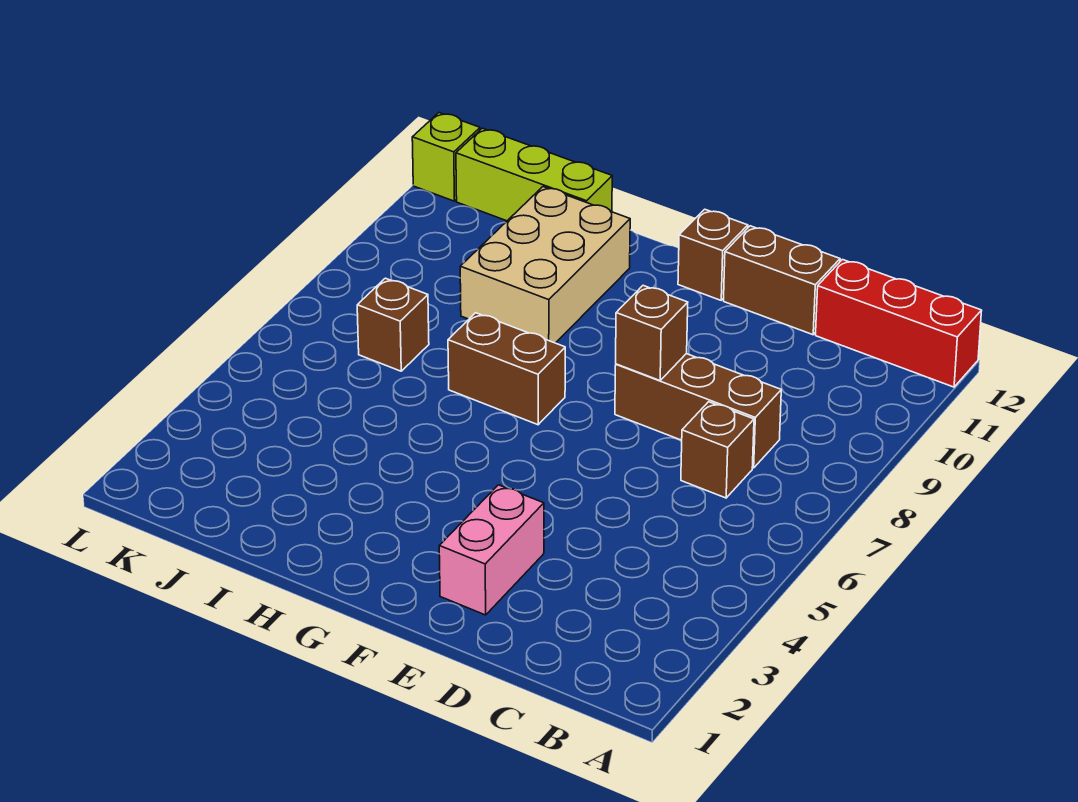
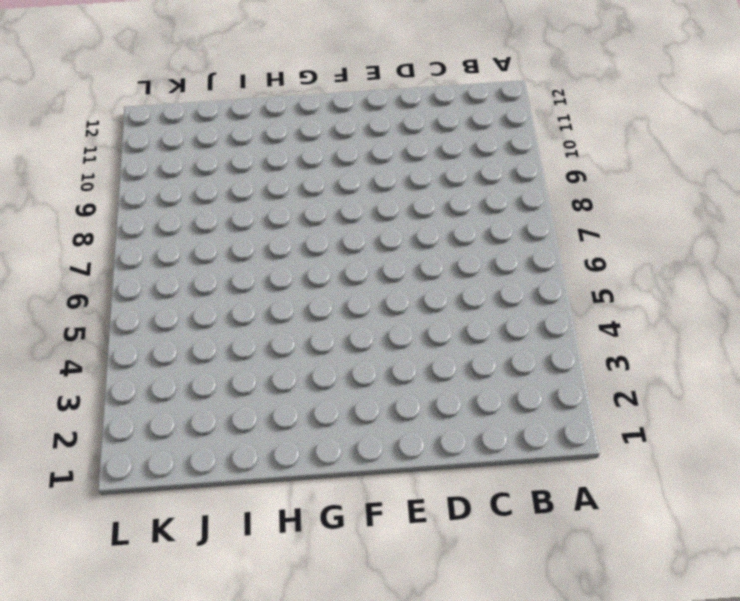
none -> red 1x3 brick [816,260,982,387]
none -> brown 1x1 brick [681,402,754,498]
none -> brown 1x3 brick [615,354,781,468]

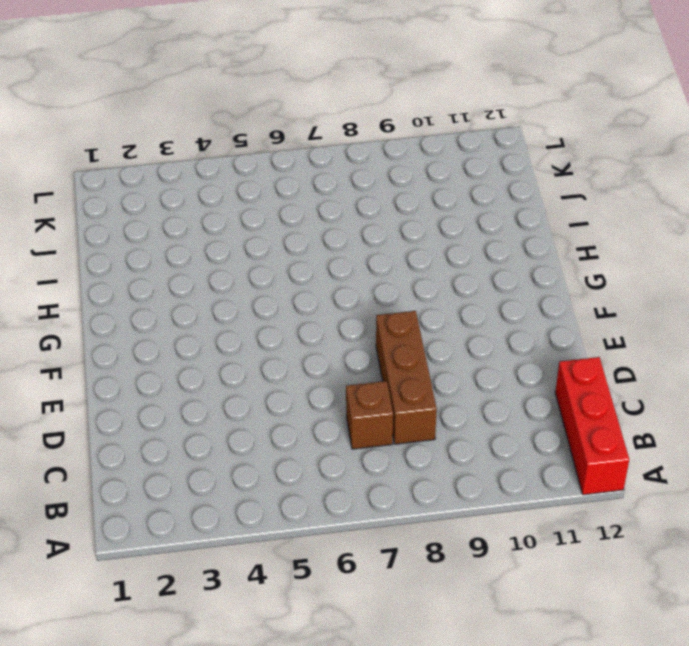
none -> brown 1x2 brick [724,226,840,335]
none -> pink 1x2 brick [439,485,544,615]
none -> brown 1x1 brick [678,209,748,300]

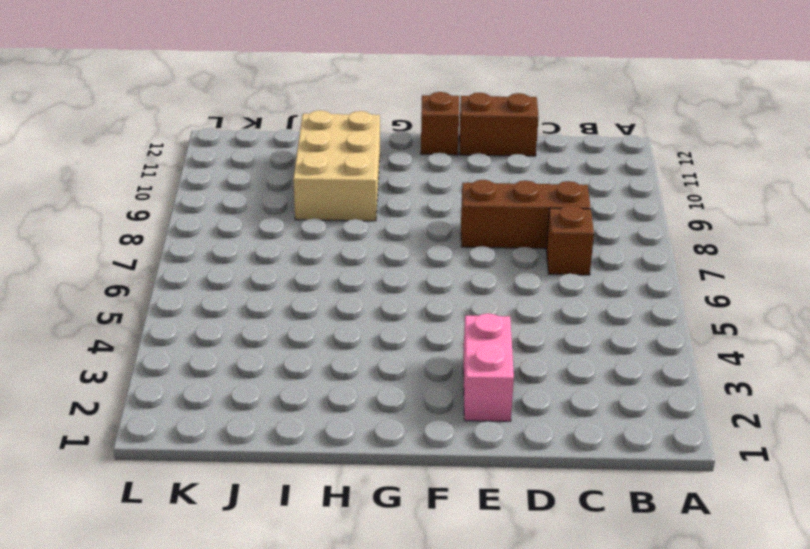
none -> red 1x3 brick [816,260,982,387]
none -> brown 1x2 brick [448,313,565,425]
none -> lime 1x3 brick [456,128,612,221]

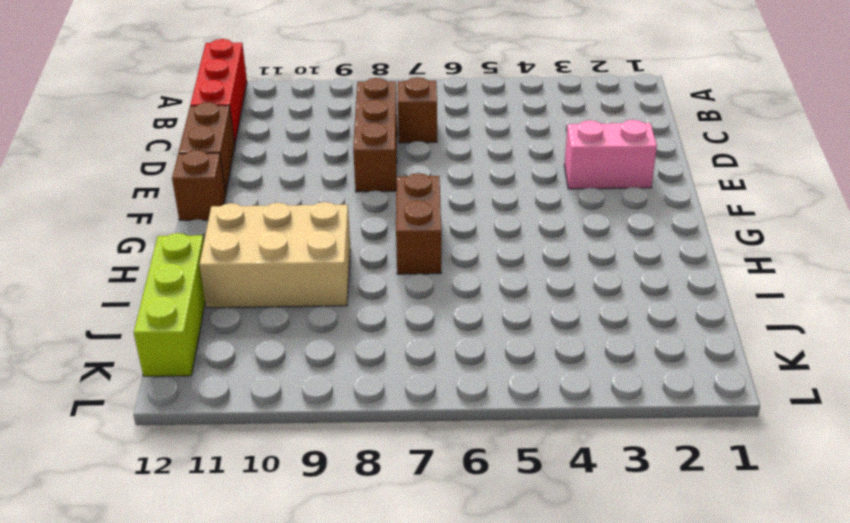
none -> brown 1x1 brick [357,278,429,371]
none -> lime 1x1 brick [412,113,480,201]
none -> brown 1x1 brick [616,286,688,380]

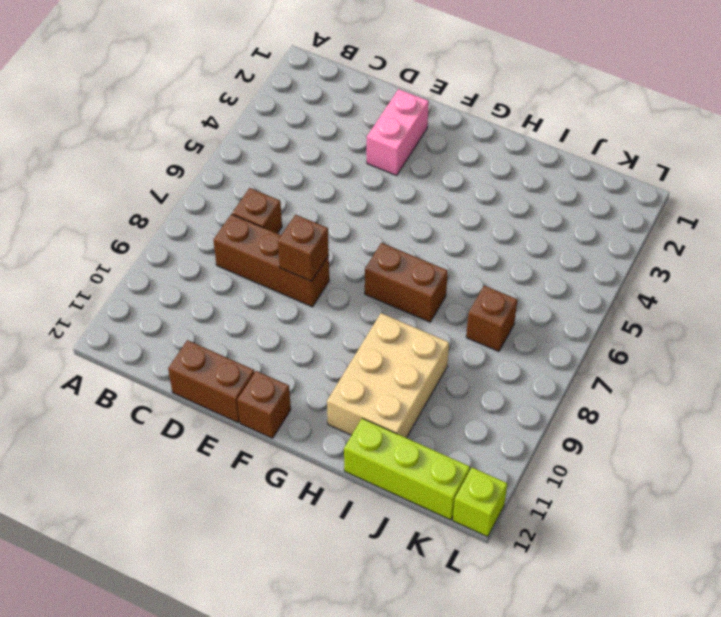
none -> red 1x3 brick [816,260,982,387]

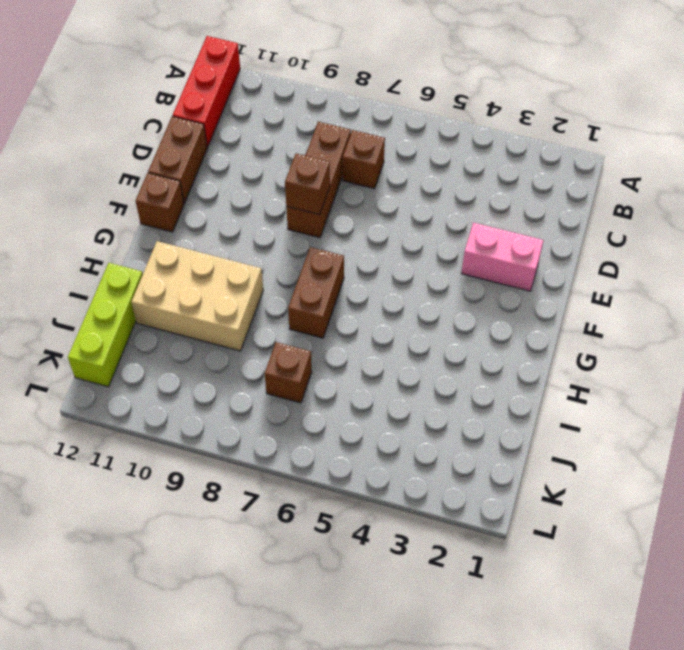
none -> lime 1x1 brick [412,113,480,201]

